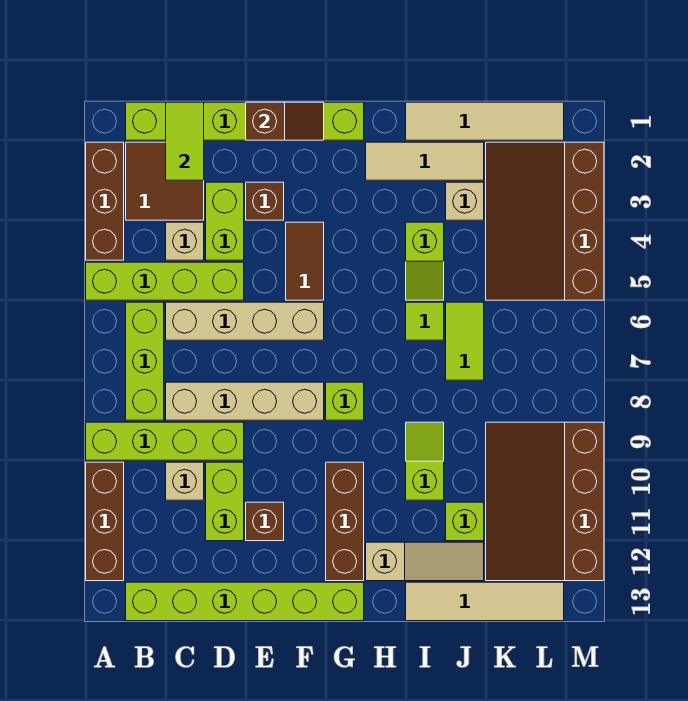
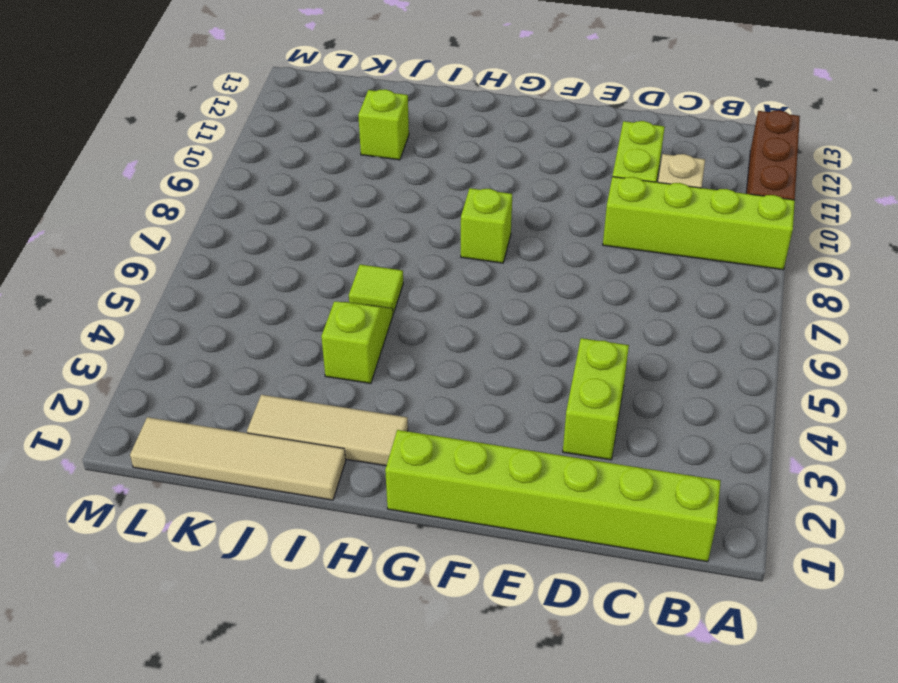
none -> brown 1x3 brick [86,142,124,260]
none -> lime 1x4 brick [86,262,244,300]
none -> brown 2x2 tile [126,142,204,220]
none -> lime 1x3 brick [126,302,164,420]

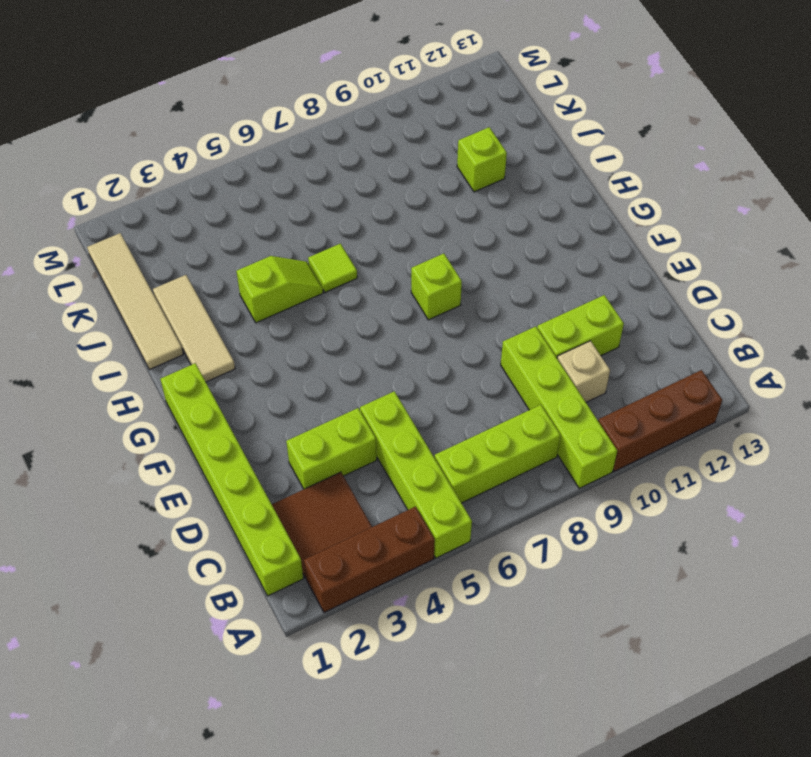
none -> lime 1x6 brick [126,582,364,621]
none -> tan 1x1 brick [166,222,204,260]
none -> tan 1x4 brick [166,302,324,340]
none -> tan 1x4 brick [166,382,324,420]

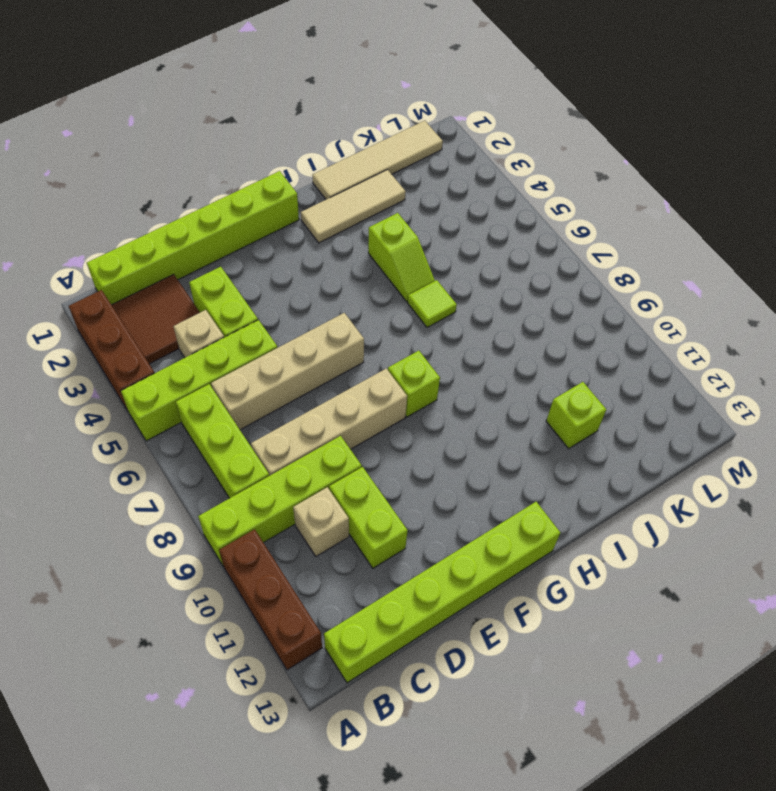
none -> brown 1x1 brick [246,182,284,220]
none -> brown 1x1 brick [246,502,284,541]
none -> brown 1x2 tile [286,222,324,300]
none -> brown 1x3 brick [326,462,364,581]

